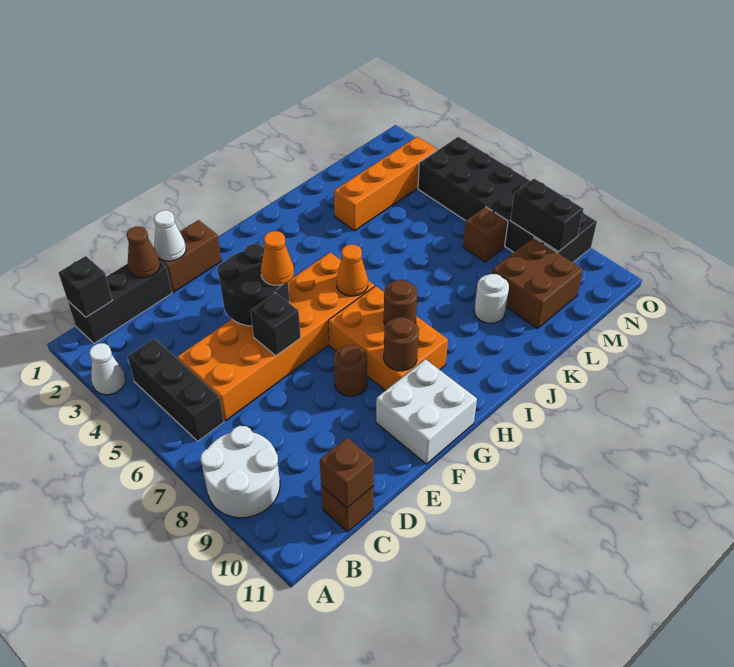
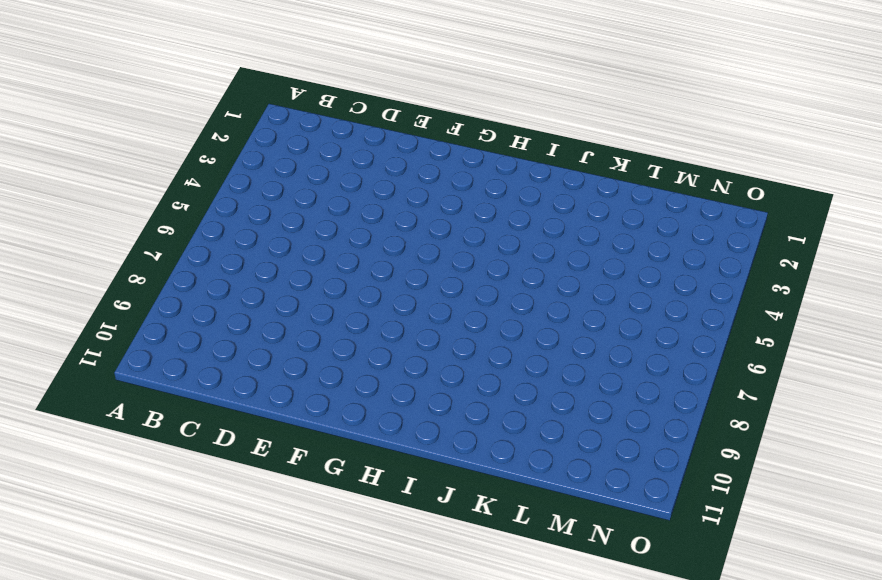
none -> white 1x1 cone [89,343,126,395]
none -> white 2x2 round brick [200,426,280,518]
none -> black 1x3 brick [68,262,172,343]

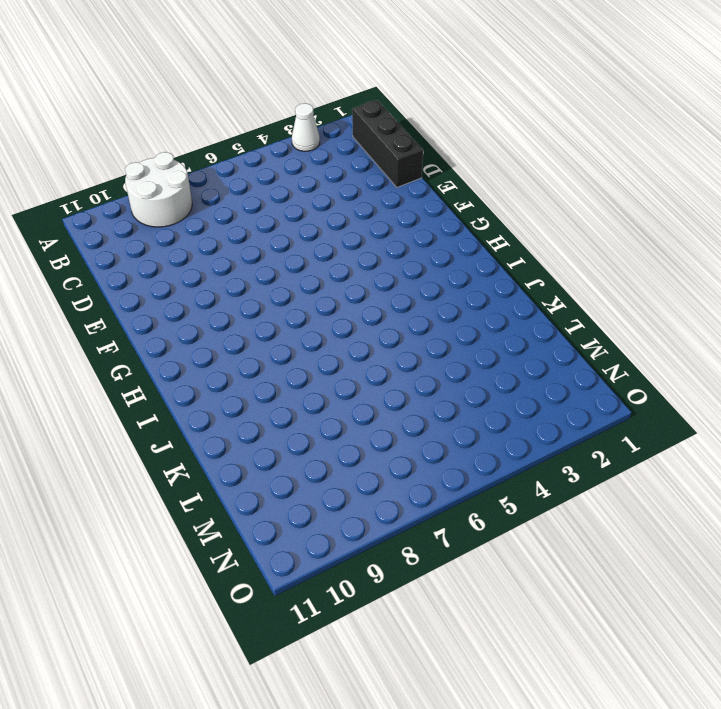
none -> black 1x3 brick [128,338,224,441]
none -> orange 2x6 brick [177,252,375,421]
none -> brown 1x1 brick [321,486,374,532]

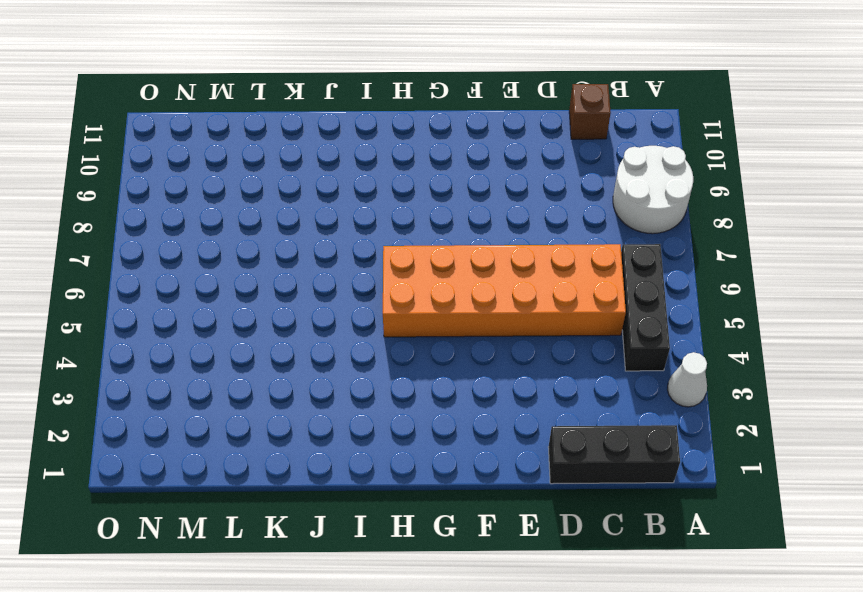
none -> brown 1x2 brick [154,220,221,292]
none -> brown 1x1 round brick [334,345,367,396]
none -> white 2x2 brick [376,359,477,464]

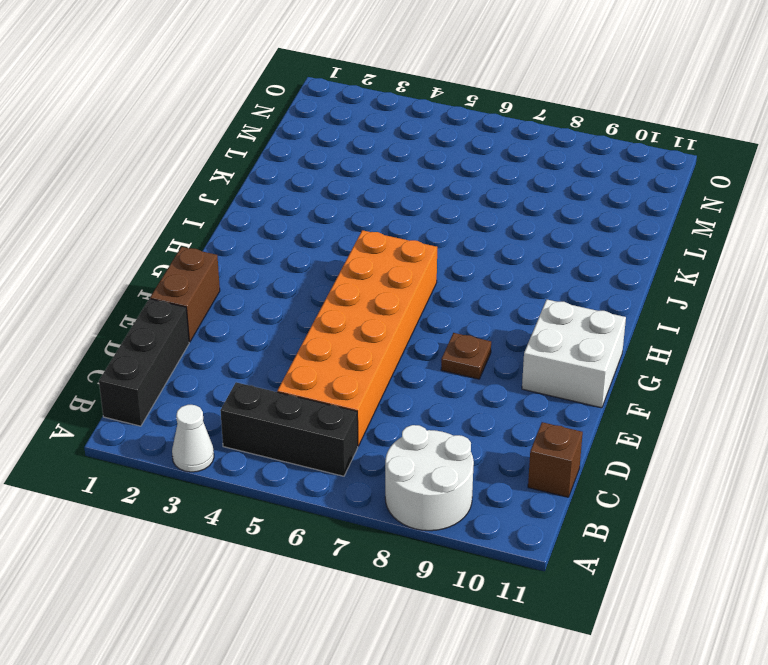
brown 1x1 plate [441,333,491,379] -> brown 1x1 round brick [334,345,367,396]
none -> orange 2x3 brick [328,286,448,391]
none -> orange 1x4 brick [334,137,438,231]
none -> white 1x1 round brick [474,274,509,323]

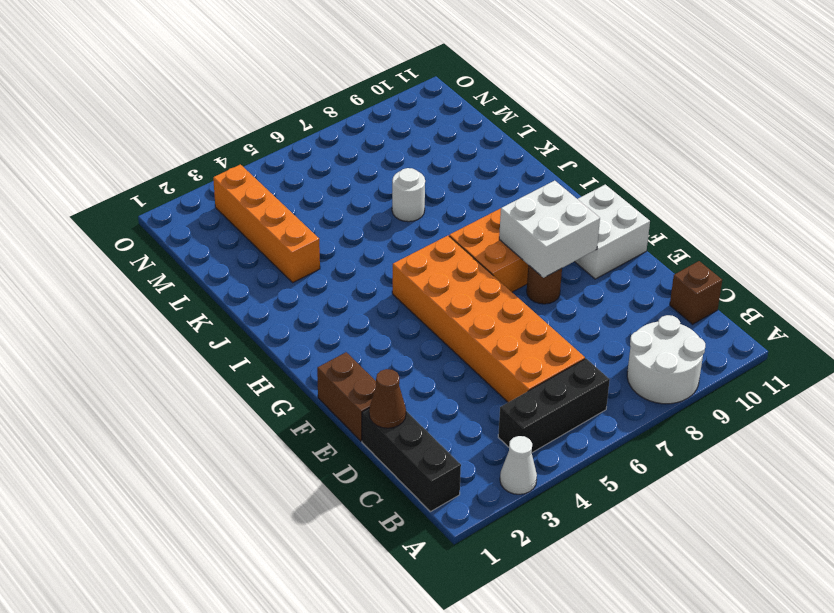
white 2x2 brick [499,181,600,278] -> brown 1x1 round brick [384,317,419,371]
white 1x1 round brick [392,168,425,222] -> white 1x1 round brick moved to [474,274,509,323]
none -> brown 2x2 brick [492,238,583,328]
none -> brown 1x1 brick [463,207,508,262]
none -> black 2x6 brick [418,137,597,262]

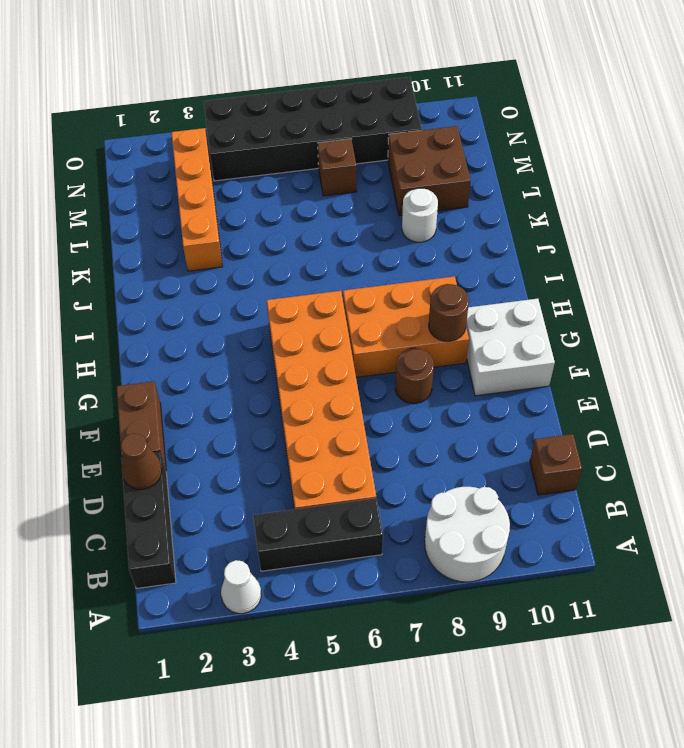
none -> black 1x1 brick [58,256,113,317]
none -> brown 1x1 brick [320,437,374,508]
none -> white 1x1 cone [154,210,186,261]

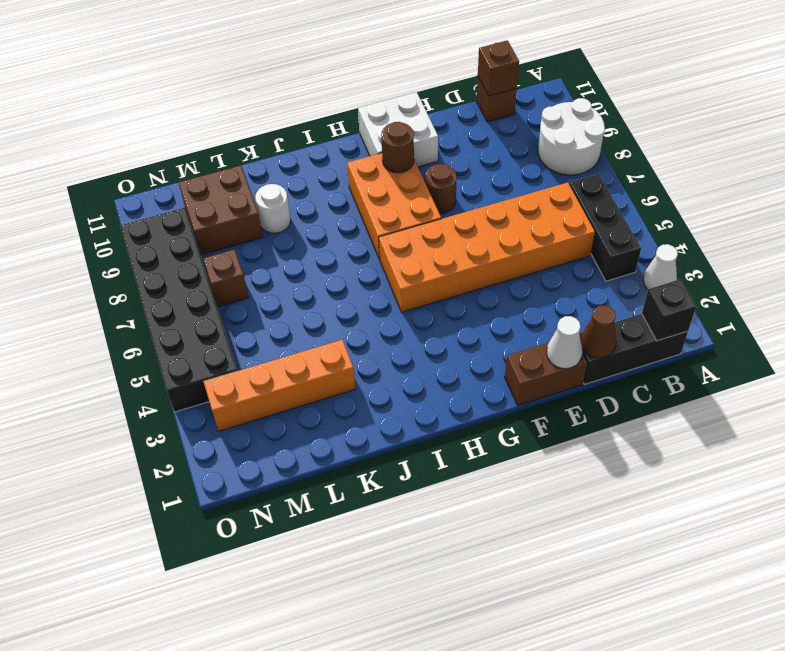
none -> black 2x2 round brick [218,244,289,326]
none -> black 1x1 brick [250,293,301,356]
none -> orange 1x1 cone [336,245,368,296]

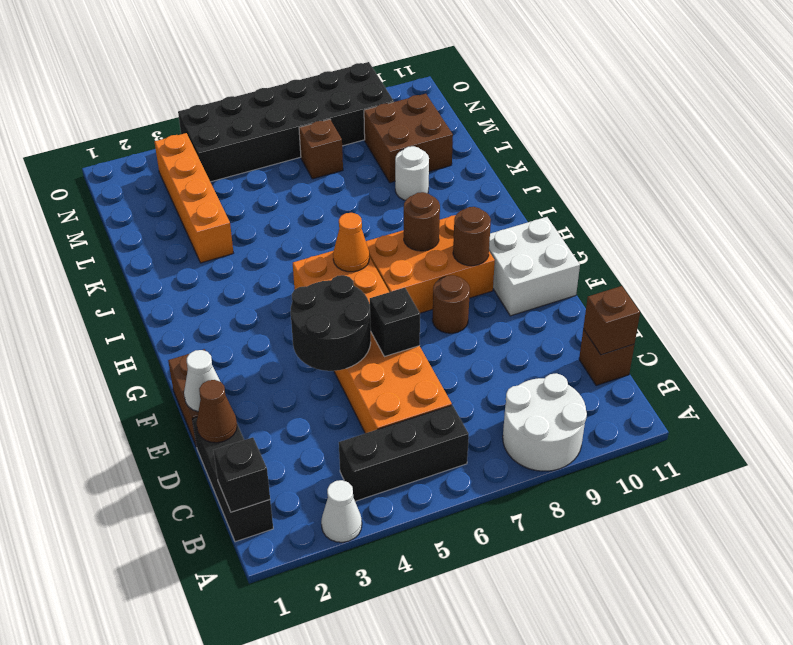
none -> black 1x2 brick [510,179,583,252]
none -> orange 1x1 cone [261,231,294,285]

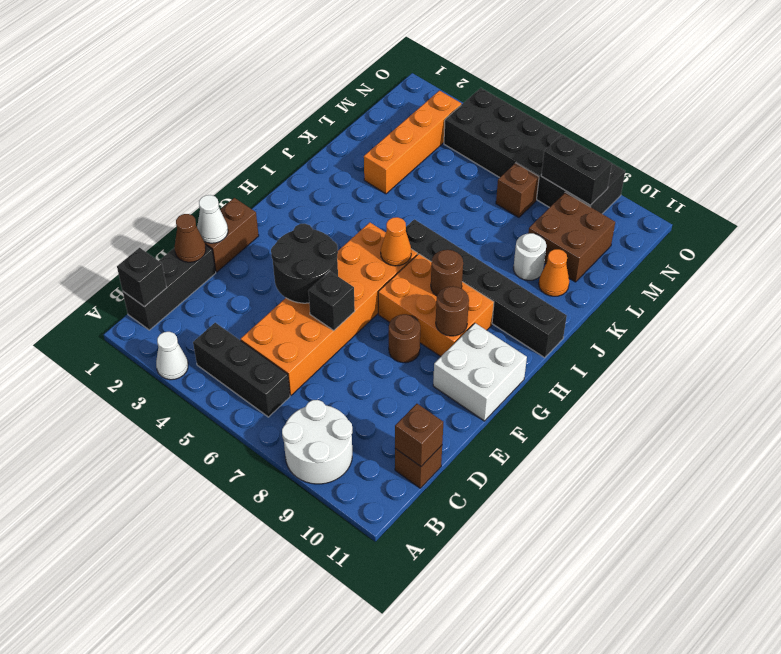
black 1x6 brick [406,219,567,358] -> none
orange 1x1 cone [539,249,569,296] -> orange 1x1 cone moved to [261,231,294,285]

